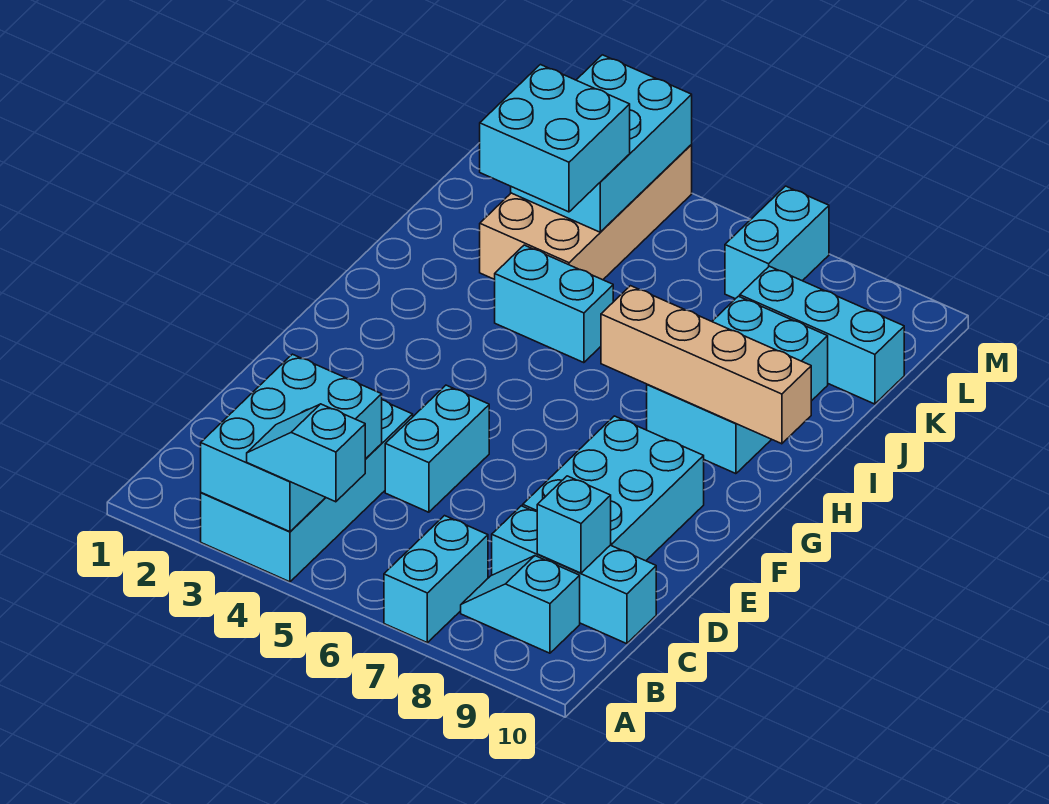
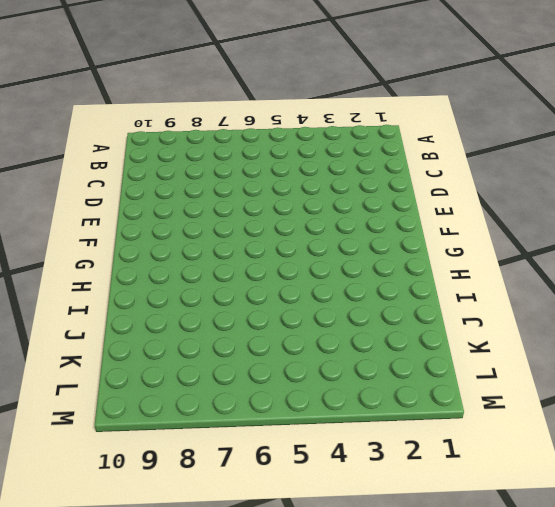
none -> cyan 2x4 brick [201,400,413,582]
none -> cyan 1x2 brick [384,516,488,643]
none -> cyan 1x2 slope [461,556,580,653]

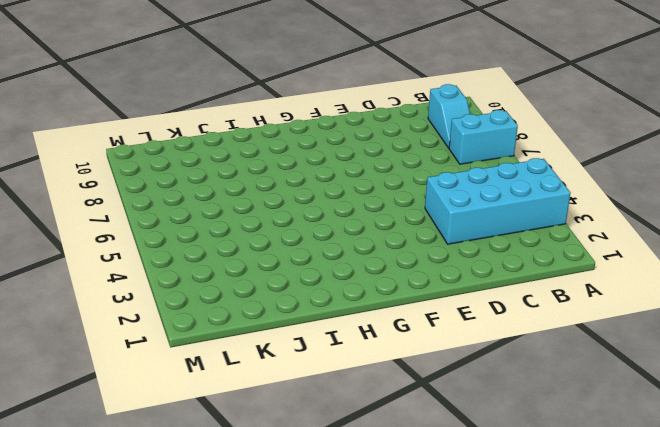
none -> cyan 1x3 brick [492,506,656,644]
none -> cyan 1x2 brick [385,385,489,512]
none -> cyan 2x3 brick [523,416,704,561]

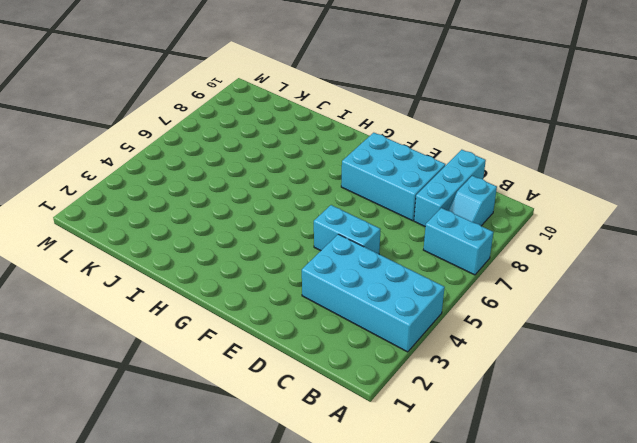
none -> cyan 2x3 brick [647,296,828,474]
none -> cyan 1x2 brick [495,245,613,363]
none -> tan 2x4 brick [480,145,692,280]

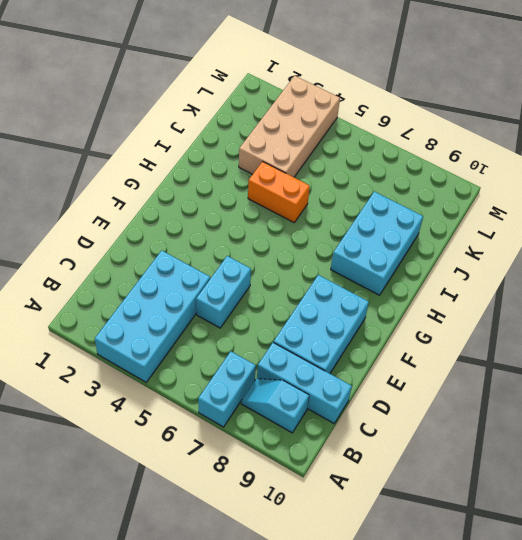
orange 1x2 brick [248,162,310,222] -> cyan 1x2 brick [495,245,613,363]
none -> cyan 1x3 brick [740,266,904,404]
none -> cyan 1x2 brick [725,186,829,299]
none -> cyan 2x3 brick [201,354,382,532]

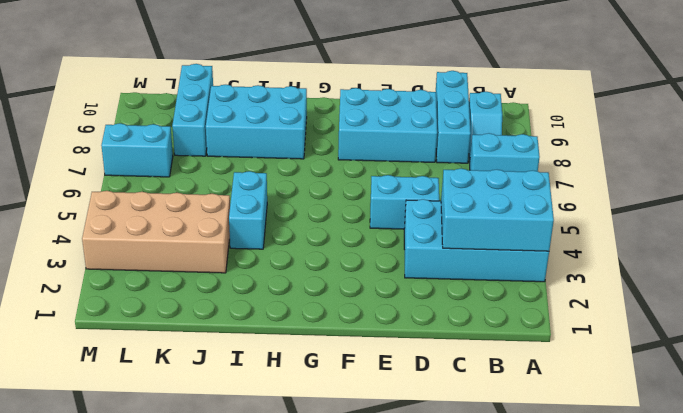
none -> cyan 1x1 brick [537,476,611,573]
none -> tan 1x4 brick [601,286,811,444]
none -> cyan 2x3 brick [511,55,692,232]

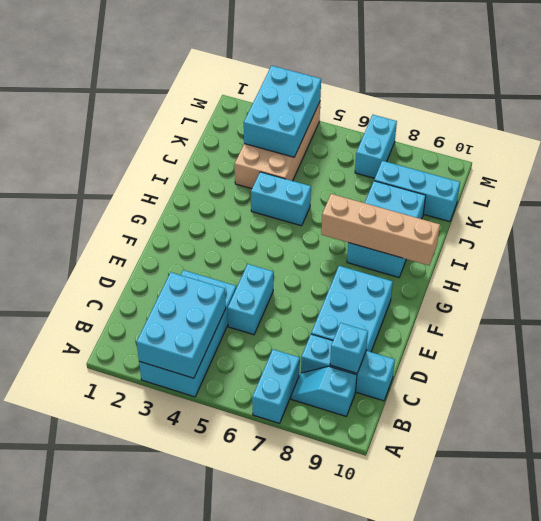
none -> cyan 1x2 slope [247,404,365,502]
none -> cyan 2x2 brick [480,65,630,212]

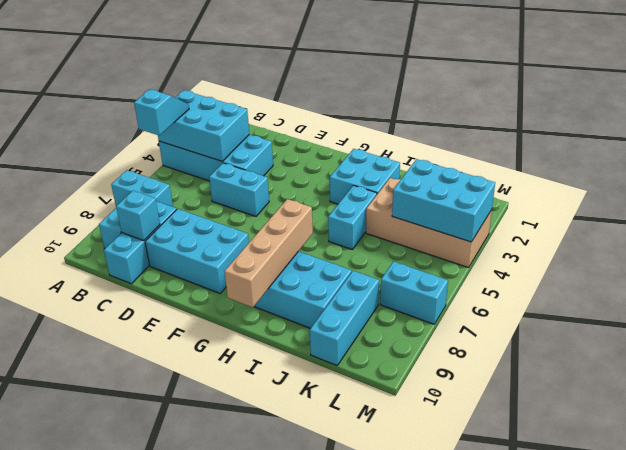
cyan 2x2 brick [330,149,400,204] -> cyan 2x2 brick moved to [480,65,630,212]

